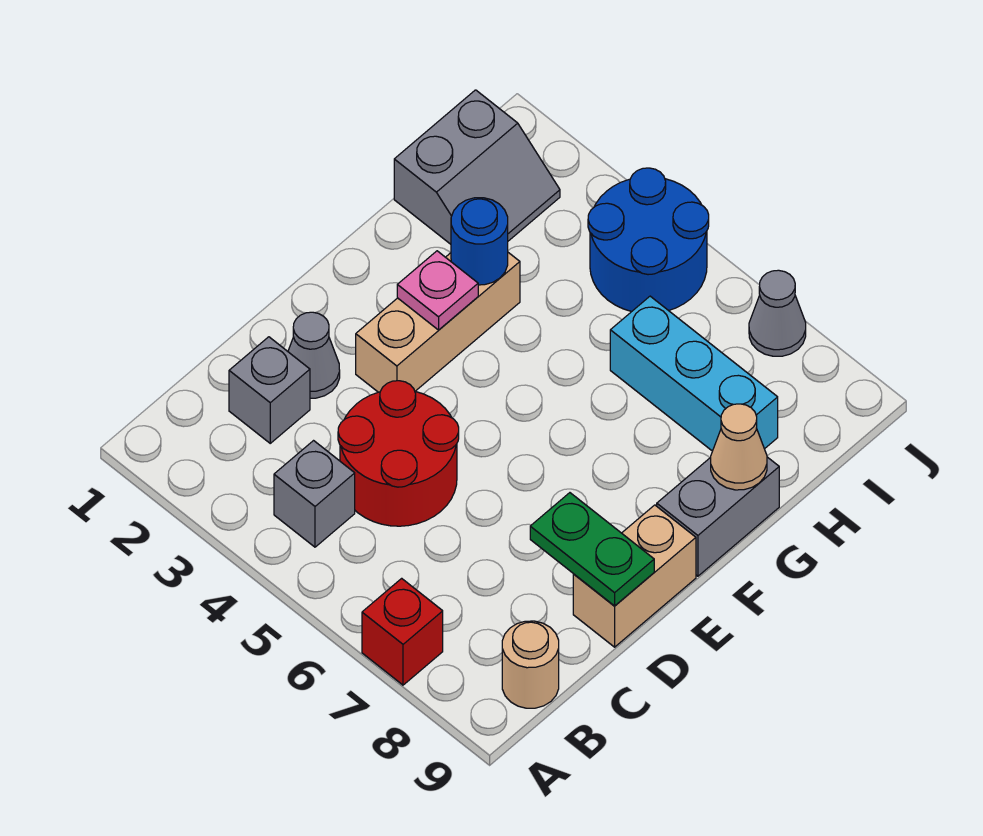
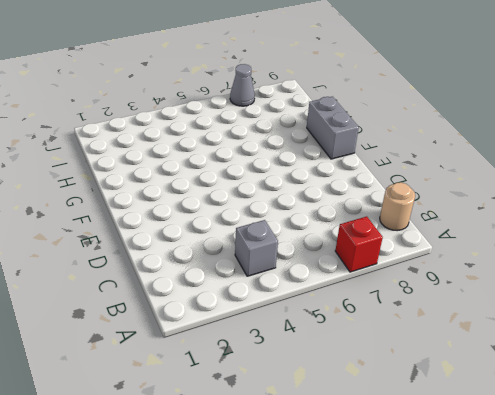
none -> grey 1x1 brick [229,337,310,443]
none -> red 2x2 round brick [338,381,459,526]
none -> grey 1x1 cone [288,312,340,398]

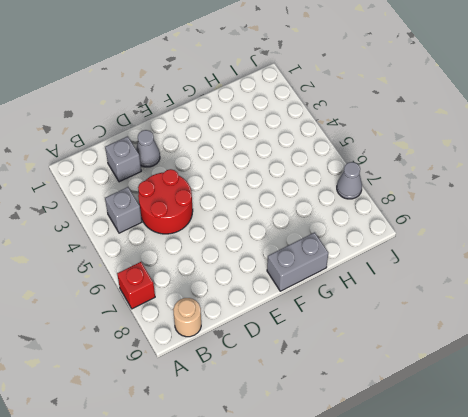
none -> tan 1x2 brick [573,505,696,647]
none -> tan 1x3 brick [356,253,520,392]
none -> grey 2x2 slope [394,90,560,244]

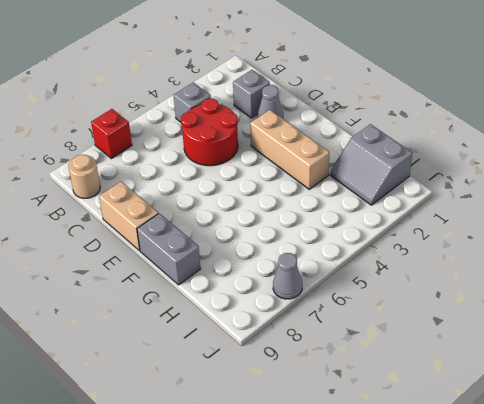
none -> cyan 1x3 brick [610,296,778,451]
none -> blue 2x2 round brick [588,168,709,312]
none -> green 1x2 plate [530,493,654,606]

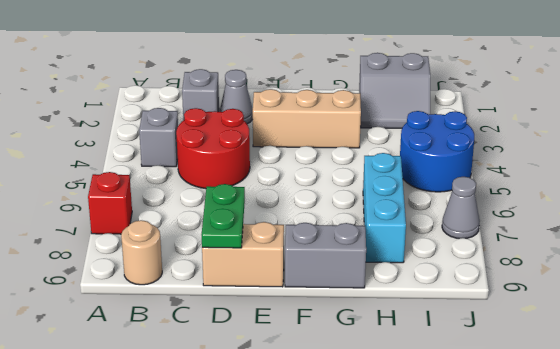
none -> pink 1x1 plate [397,251,478,330]
none -> blue 1x1 round brick [451,198,508,285]
none -> tan 1x1 cone [711,404,767,490]

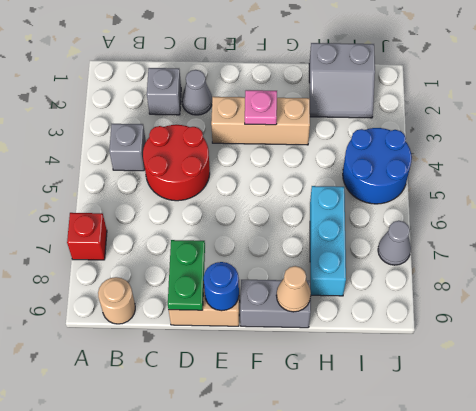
blue 1x1 round brick [204,262,239,311] -> blue 1x1 round brick moved to [451,198,508,285]

